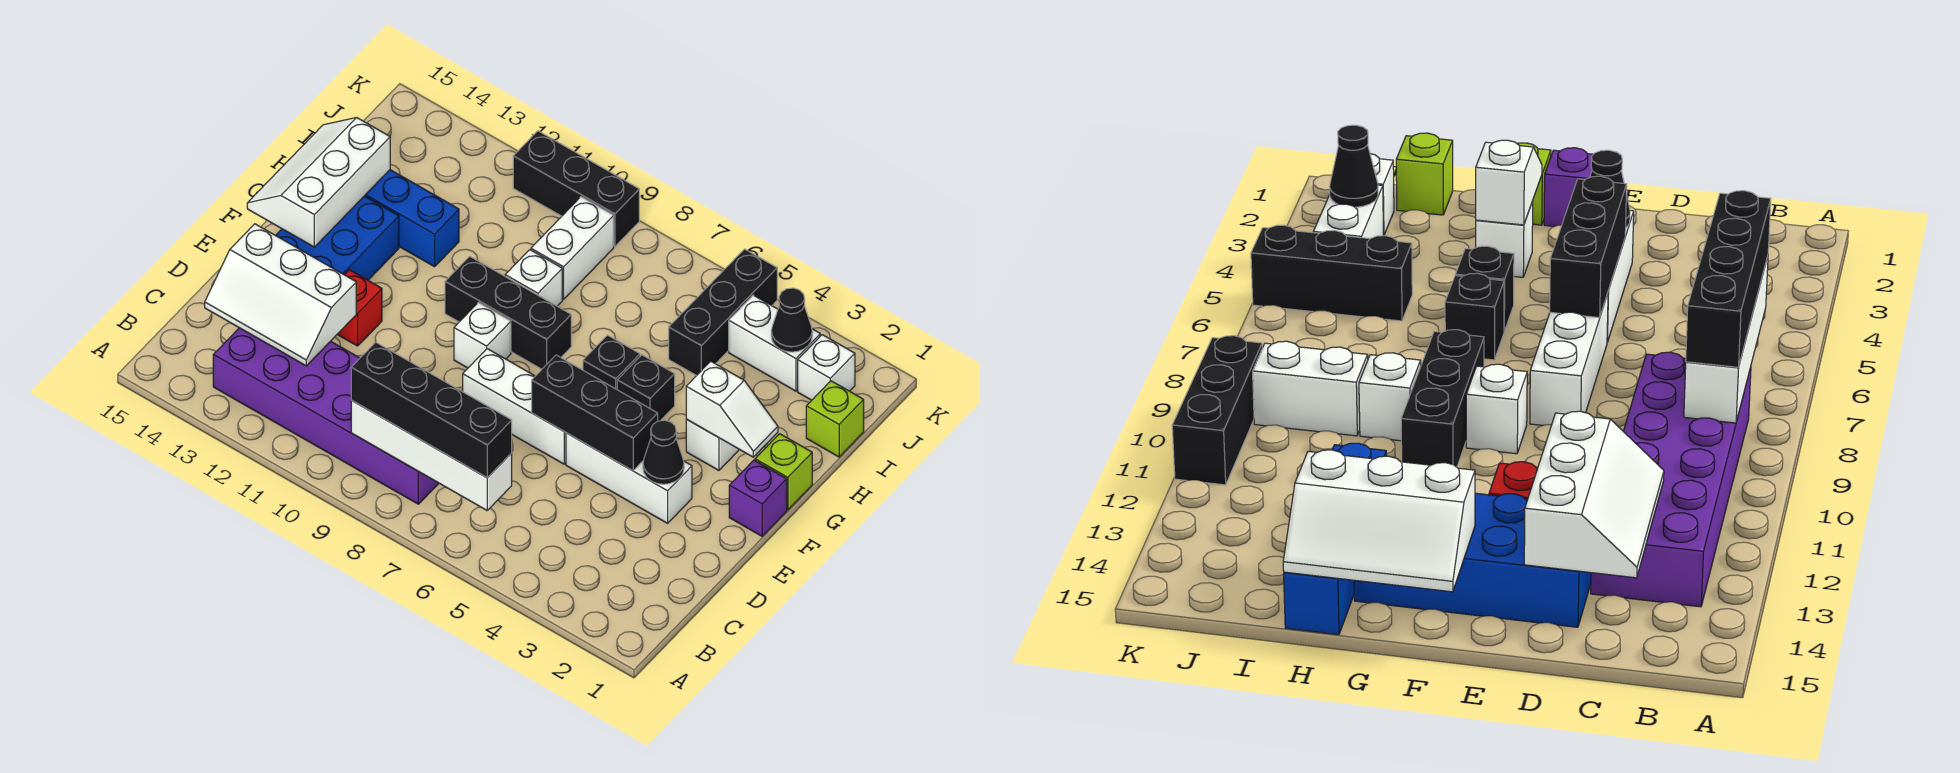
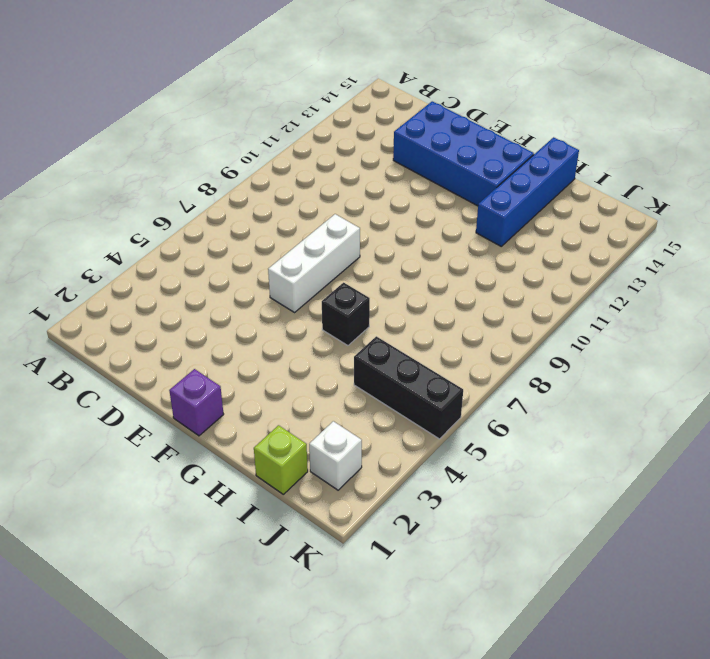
none -> purple 2x6 brick [213,328,439,504]
none -> white 1x3 brick [566,433,692,523]
none -> red 1x1 brick [337,270,382,346]

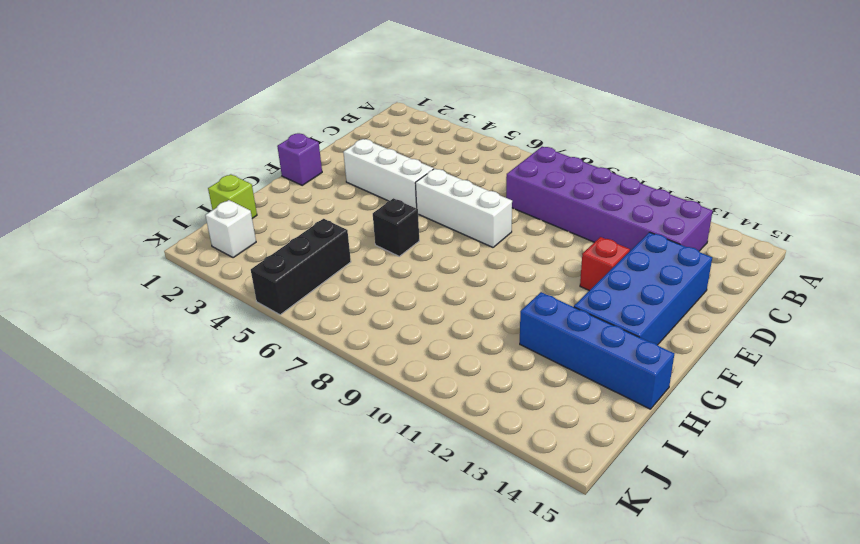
none -> white 1x1 brick [454,303,511,368]
none -> lime 1x1 brick [755,434,812,510]
none -> white 1x1 brick [686,419,739,470]

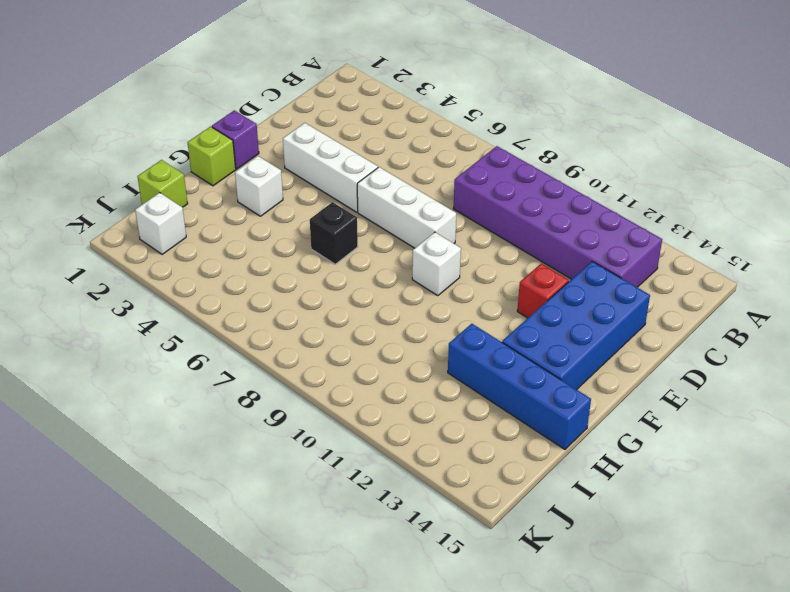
none -> black 1x1 brick [617,355,675,421]
none -> black 1x3 brick [445,256,571,369]
none -> white 1x1 brick [505,250,562,306]

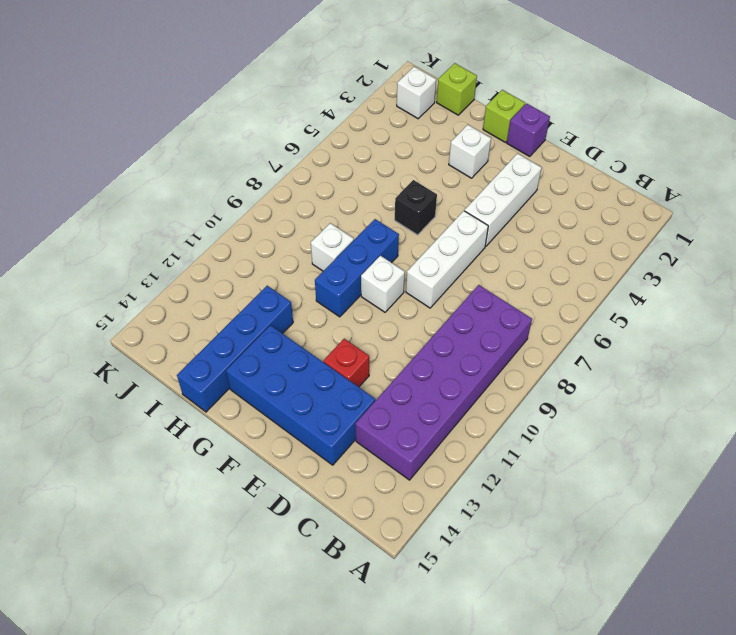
blue 1x3 brick [315,219,399,317] -> black 1x3 brick [445,256,571,369]
none -> black 1x1 brick [617,355,675,421]
none -> black 1x3 brick [669,249,777,376]
none -> white 1x2 brick [531,197,614,299]

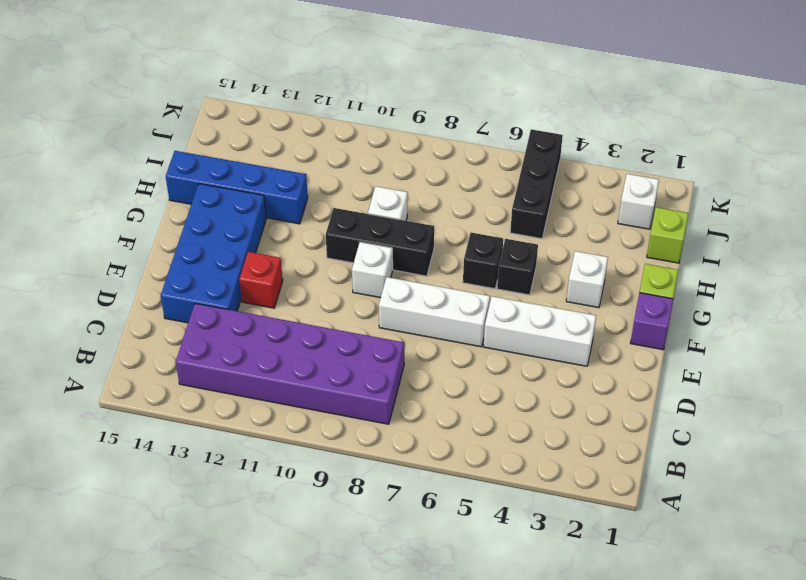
none -> white 1x2 brick [531,197,614,299]
none -> white 1x2 brick [729,295,820,391]
none -> black 1x3 brick [513,131,639,246]

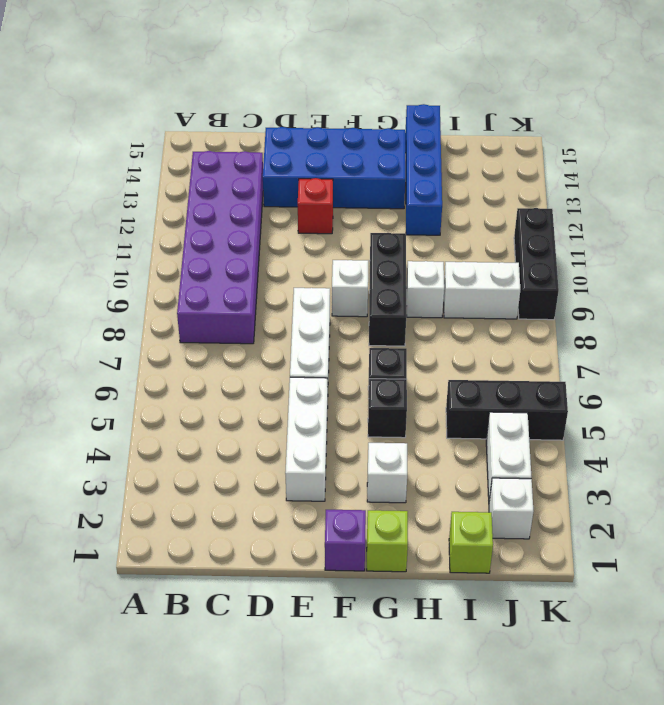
none -> white 1x4 brick [351,400,512,510]
none -> white 2x3 slope [205,224,356,366]
none -> black 1x1 cone [643,420,684,484]

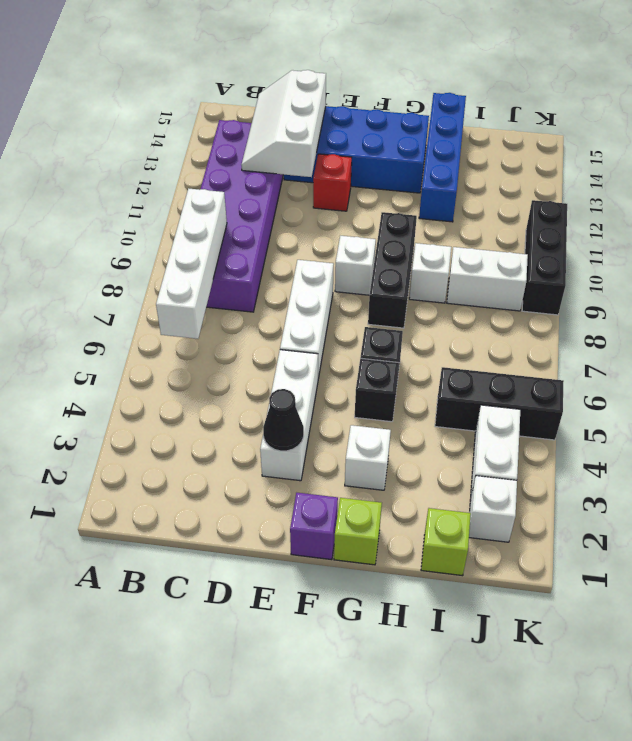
none -> black 1x3 brick [532,355,658,471]
none -> white 2x3 slope [247,118,390,247]
none -> white 1x2 slope [686,361,778,457]

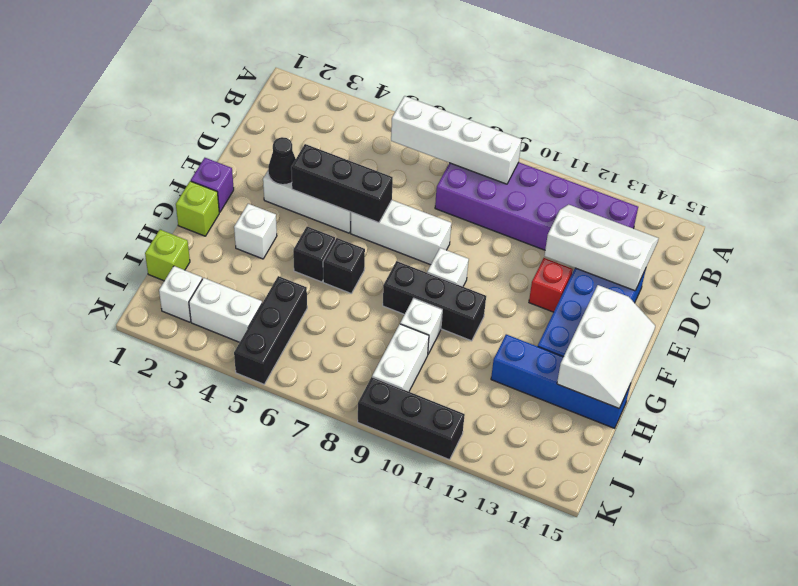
none -> white 1x2 slope [686,361,778,457]
none -> black 1x1 cone [771,288,812,352]
none -> black 1x4 brick [351,342,512,478]

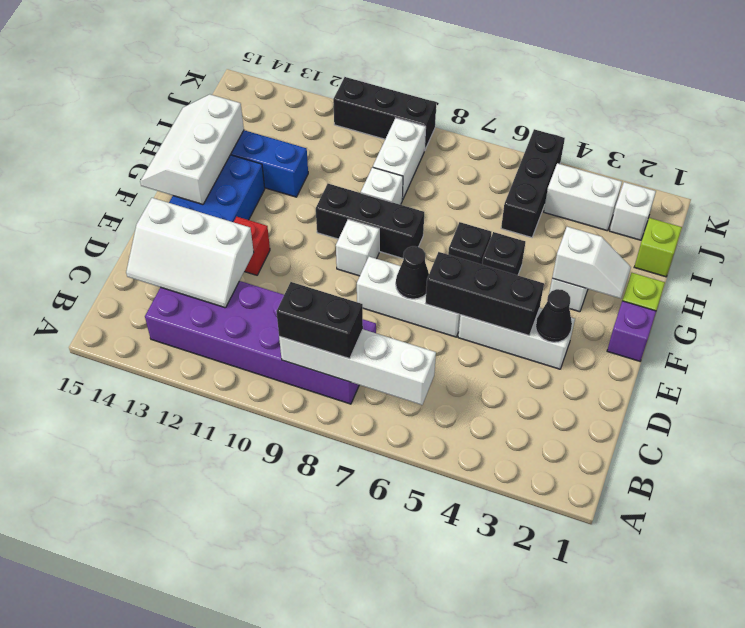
black 1x2 brick [276,282,363,359] -> black 1x4 brick [351,342,512,478]
black 1x1 cone [396,246,429,299] -> black 1x1 cone moved to [771,288,812,352]

